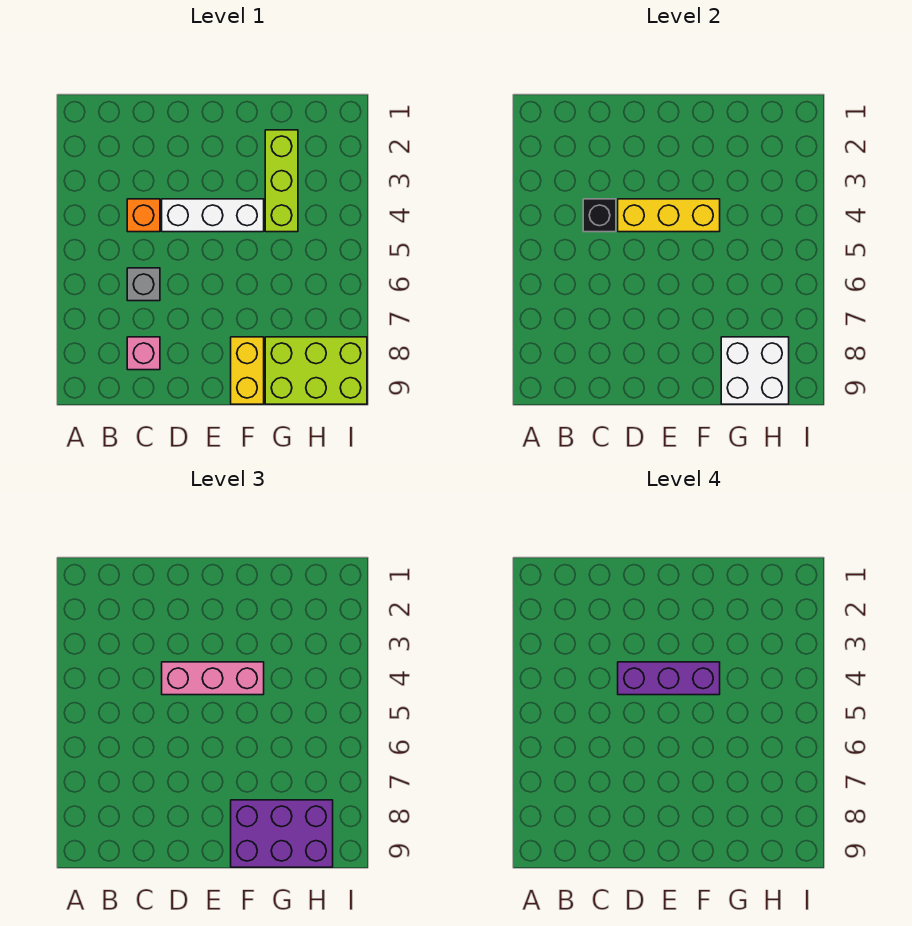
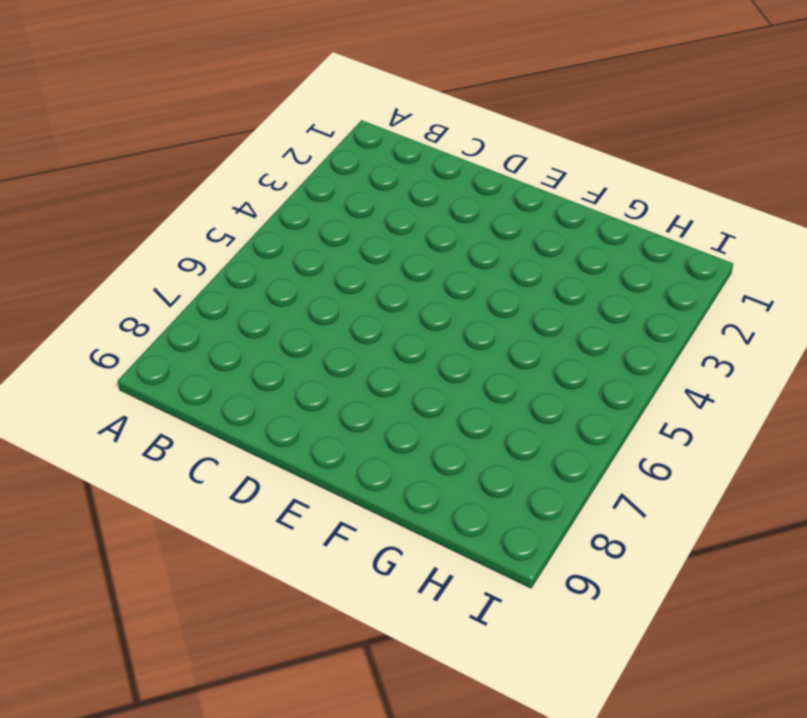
none -> orange 1x1 brick [127,199,160,232]
none -> grey 1x1 brick [127,268,160,301]
none -> pink 1x1 brick [127,337,160,370]

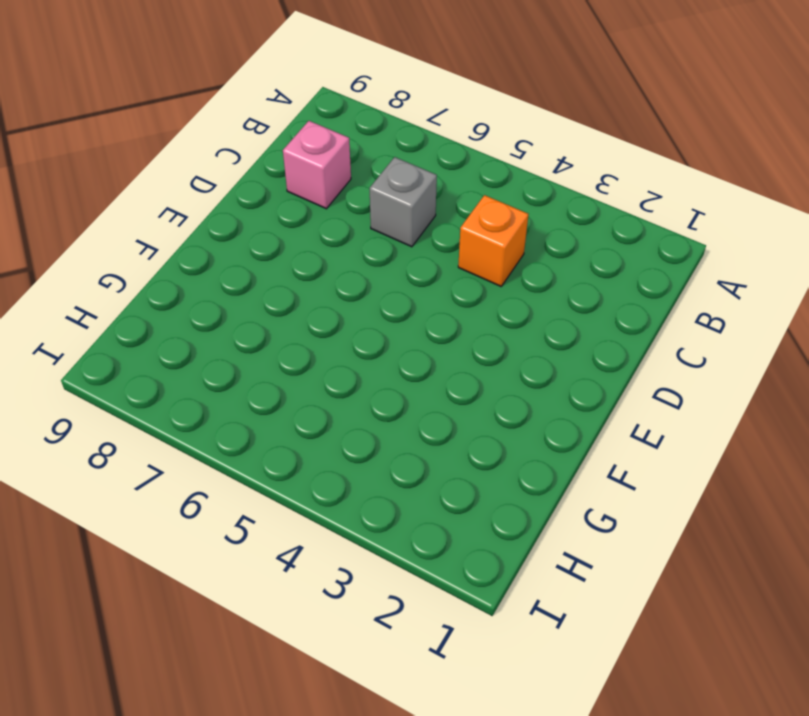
none -> white 1x3 brick [162,199,264,232]
none -> yellow 1x2 brick [231,337,264,404]
none -> lime 1x3 brick [265,130,298,232]

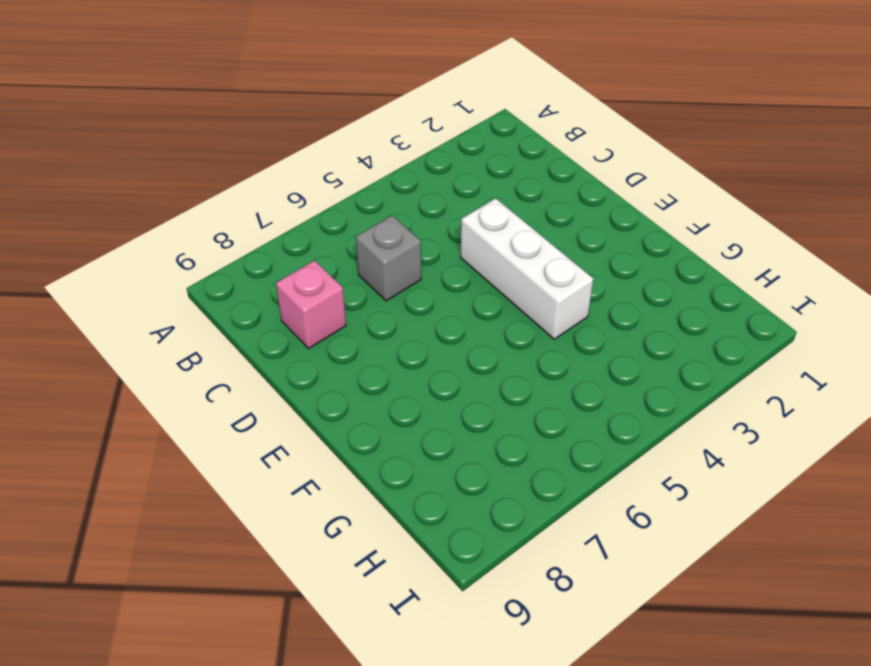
none -> orange 1x1 brick [127,199,160,232]
none -> yellow 1x2 brick [231,337,264,404]
none -> lime 1x3 brick [265,130,298,232]

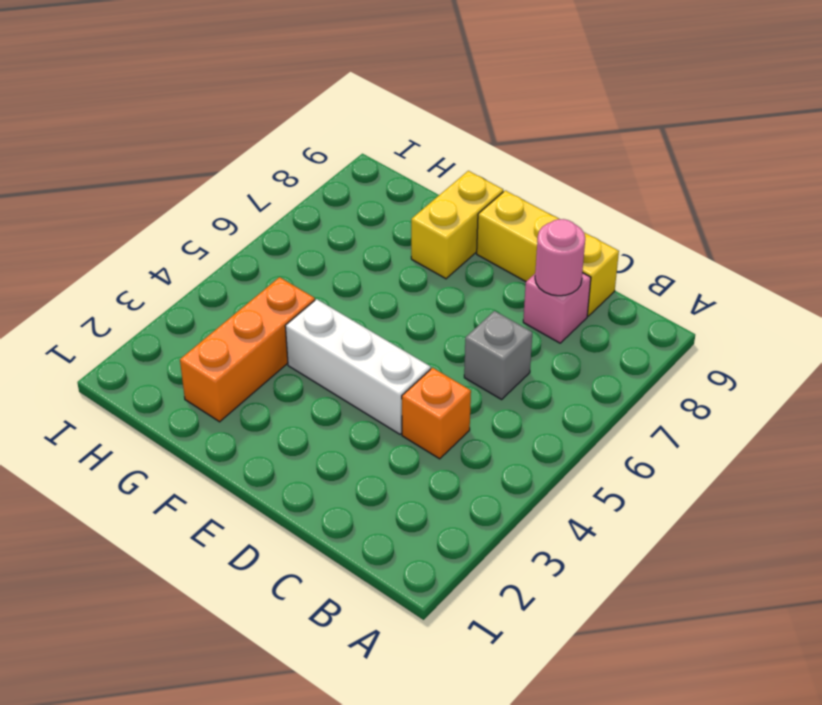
pink 1x1 round brick [535,219,585,296] -> none
yellow 1x3 brick [477,190,619,316] -> yellow 1x3 brick moved to [618,199,720,232]
orange 1x3 brick [180,277,315,422] -> lime 1x3 brick [265,130,298,232]
none -> lime 2x3 brick [265,337,367,404]
none -> black 1x1 brick [583,199,616,232]
none -> white 2x2 brick [721,337,789,404]

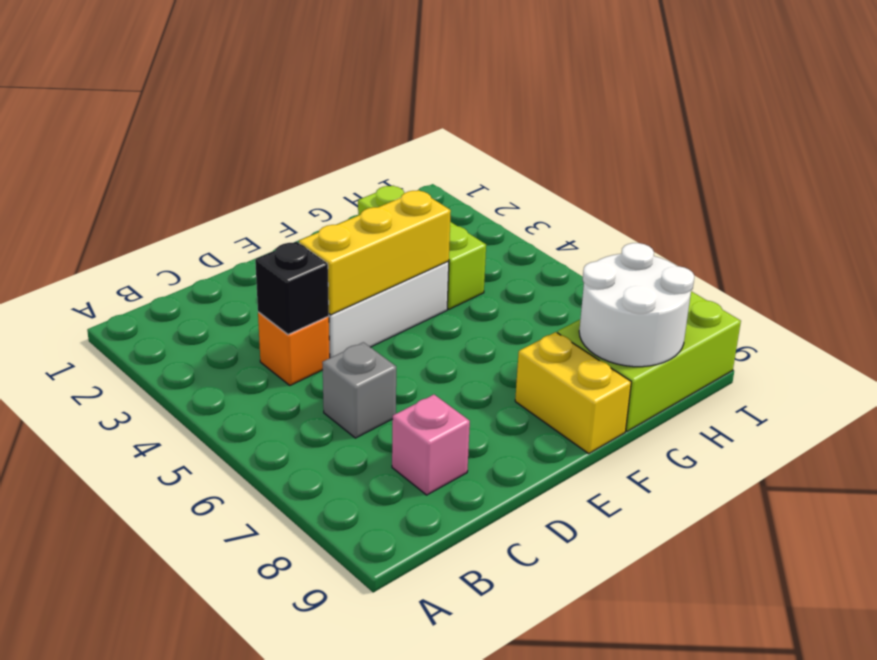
white 2x2 round brick [579,243,694,367] -> white 2x2 brick [721,337,789,404]
none -> pink 1x3 brick [162,662,264,695]
none -> purple 2x3 brick [231,800,333,867]
none -> purple 1x3 brick [618,662,720,695]

